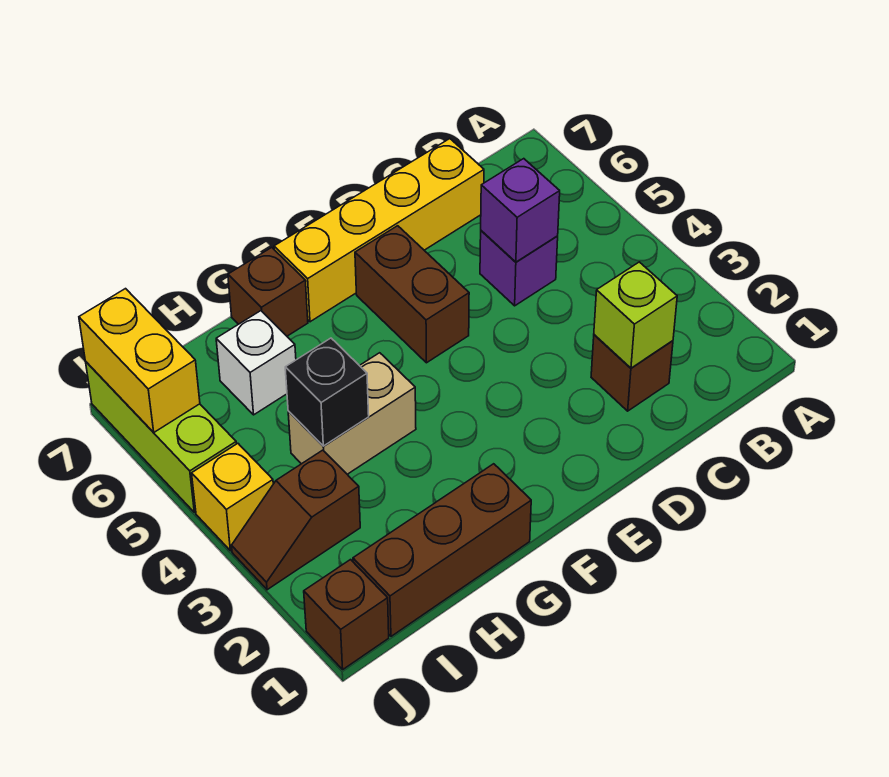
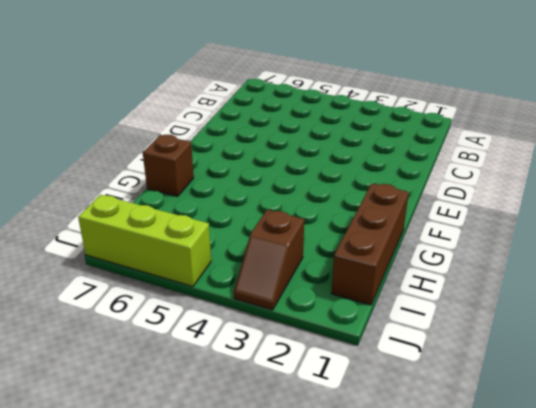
none -> brown 1x1 brick [591,335,673,411]
none -> purple 1x1 brick [480,231,558,306]
none -> yellow 1x4 brick [274,139,484,322]

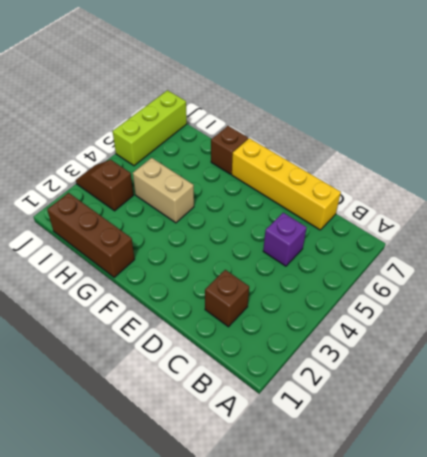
none -> brown 1x2 brick [355,226,469,363]
none -> white 1x1 brick [216,311,296,415]
none -> brown 1x1 brick [304,560,389,669]

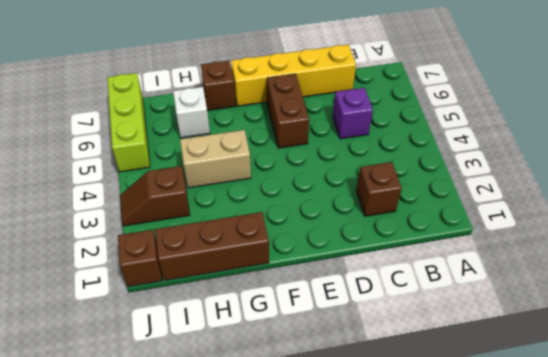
none -> yellow 1x1 brick [192,443,273,551]
none -> lime 1x1 brick [594,262,677,368]
none -> purple 1x1 brick [481,159,560,262]

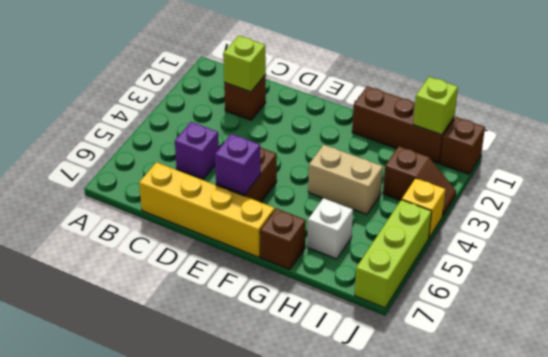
purple 1x1 brick [215,134,261,194] -> purple 1x1 brick moved to [481,159,560,262]
lime 1x1 brick [413,77,458,135] -> none
none -> black 1x1 brick [285,338,369,446]
none -> yellow 1x2 brick [79,289,200,432]

